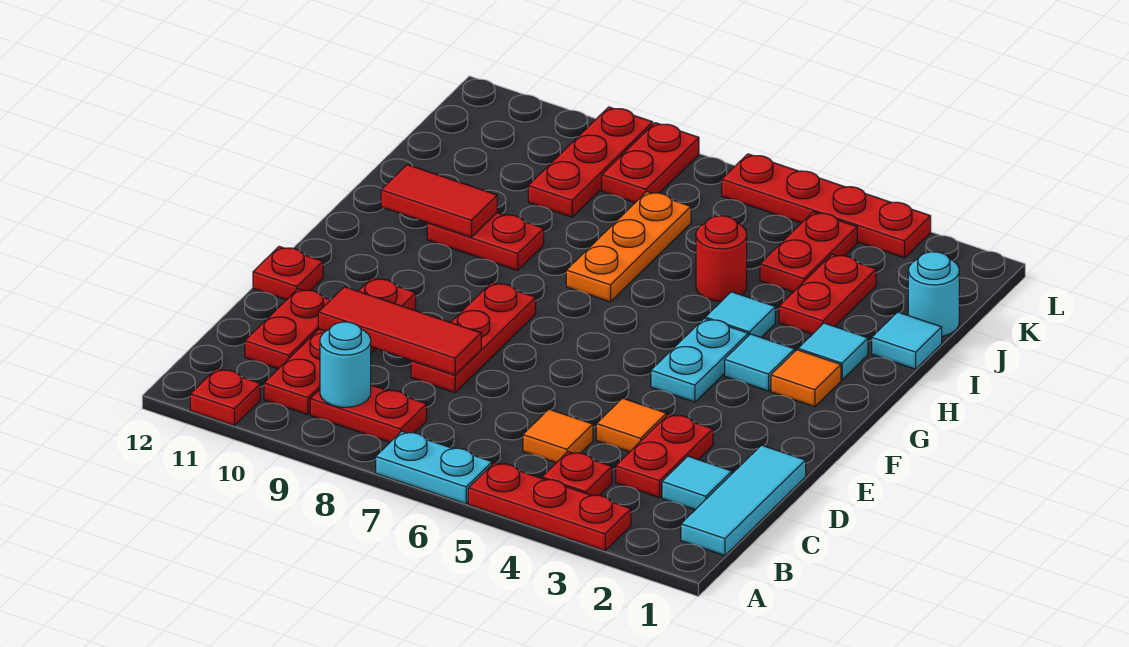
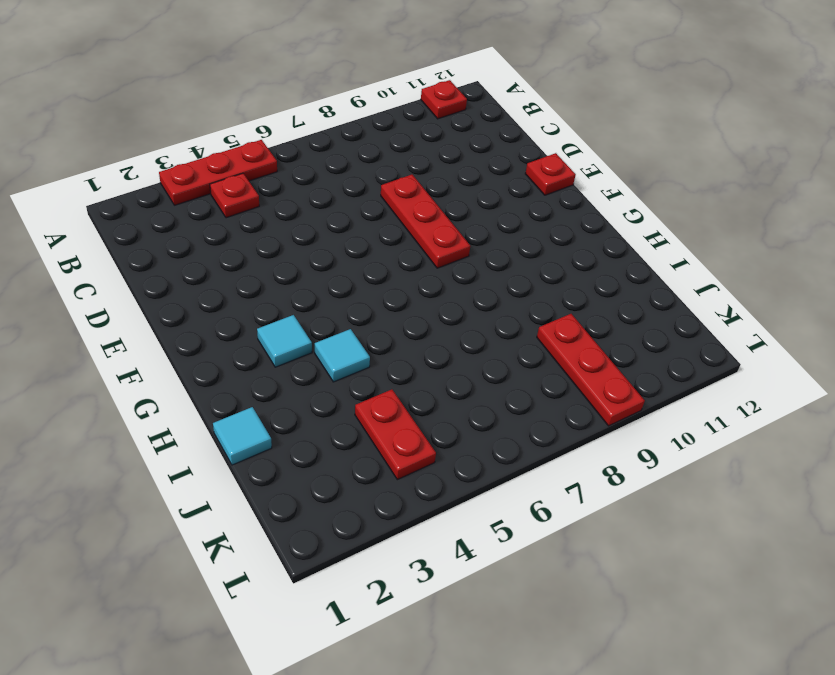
none -> cyan 1x2 plate [376,431,492,504]
none -> cyan 1x3 tile [681,445,806,556]
none -> red 1x2 plate [310,385,427,442]
none -> red 1x4 plate [264,278,416,415]

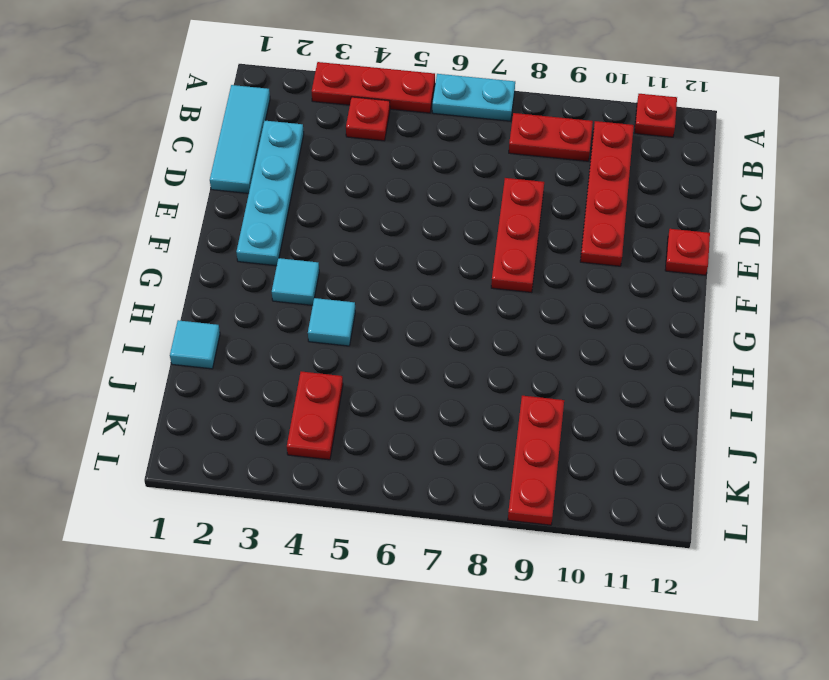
cyan 1x4 plate [236,121,304,266] -> cyan 1x1 tile [662,456,732,510]
none -> red 1x2 plate [616,414,713,498]
none -> orange 1x1 tile [523,409,593,463]
none -> red 1x2 plate [245,289,331,369]
none -> orange 1x1 tile [596,398,667,452]

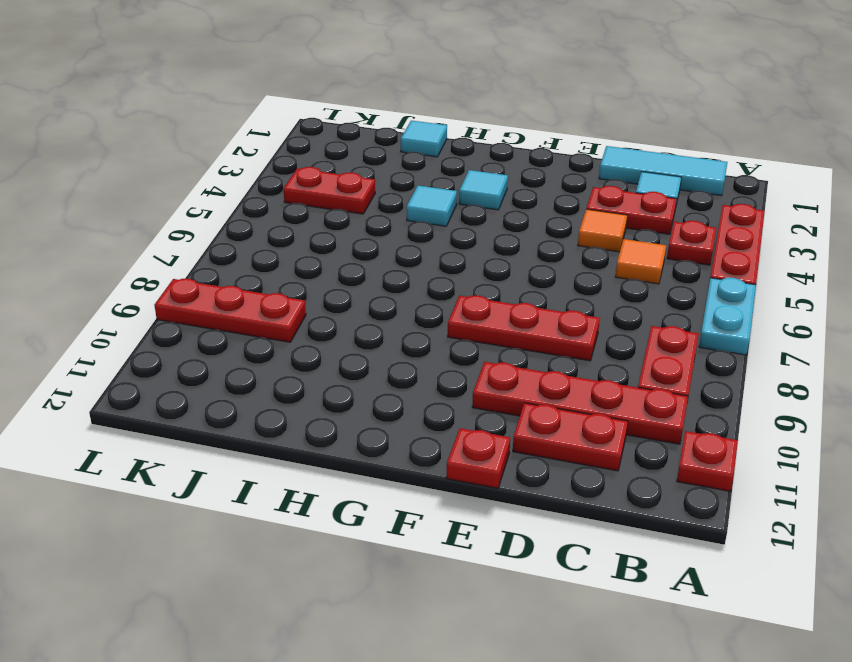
none -> cyan 1x2 plate [651,318,748,402]
none -> orange 1x1 tile [771,350,841,407]
none -> cyan 1x1 tile [798,323,868,380]
none -> orange 1x3 plate [566,192,691,302]

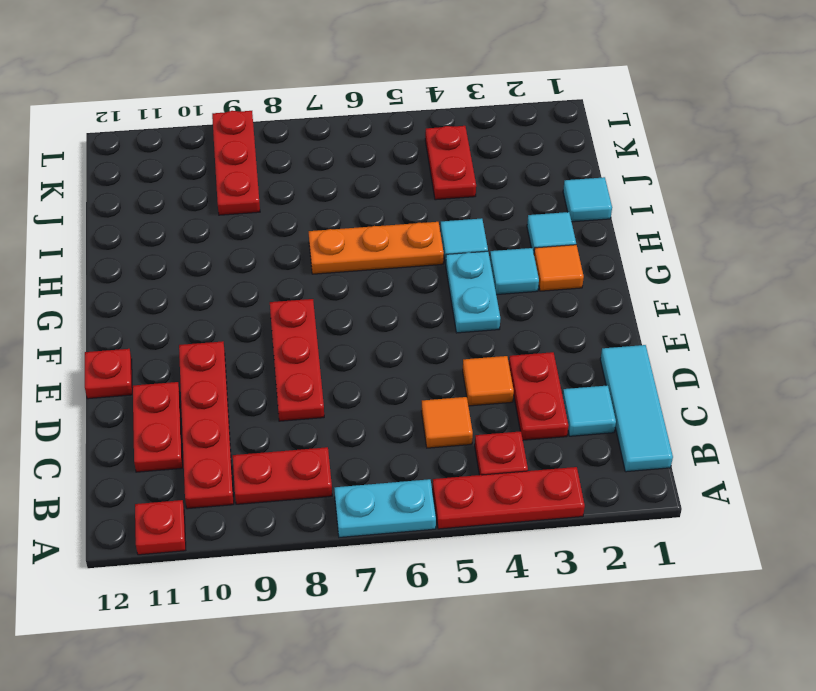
orange 1x3 plate [309,222,444,274] -> orange 1x3 plate turned to [566,192,691,302]
none -> red 1x2 plate [427,213,544,271]
none -> red 1x2 plate [779,254,876,334]
none -> red 1x1 round brick [696,216,747,301]
none -> cyan 1x1 round brick [908,252,959,336]

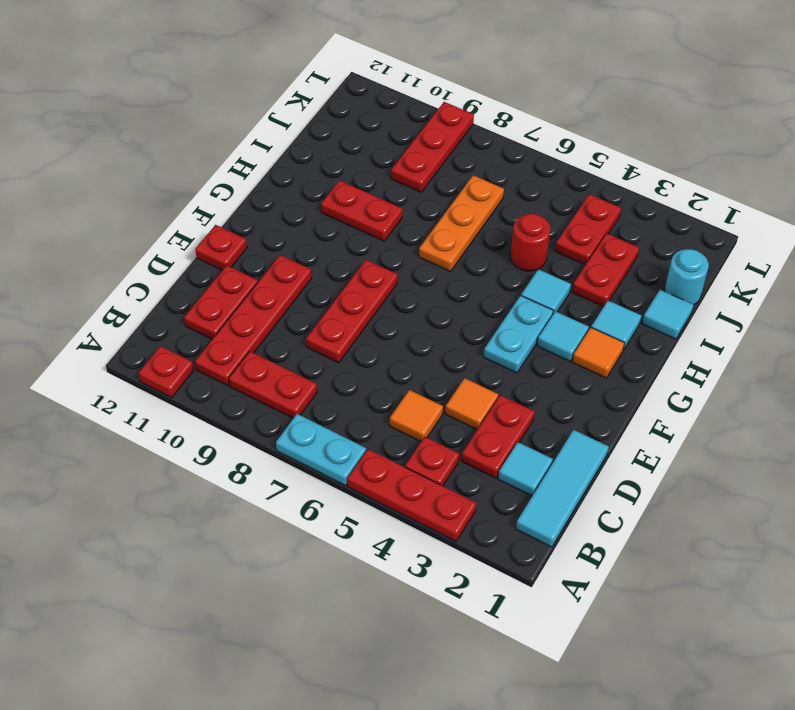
none -> red 1x2 plate [602,123,699,203]
none -> red 1x4 plate [722,154,931,258]
none -> cyan 1x1 round brick [320,322,371,407]
none -> red 1x3 tile [318,287,481,375]

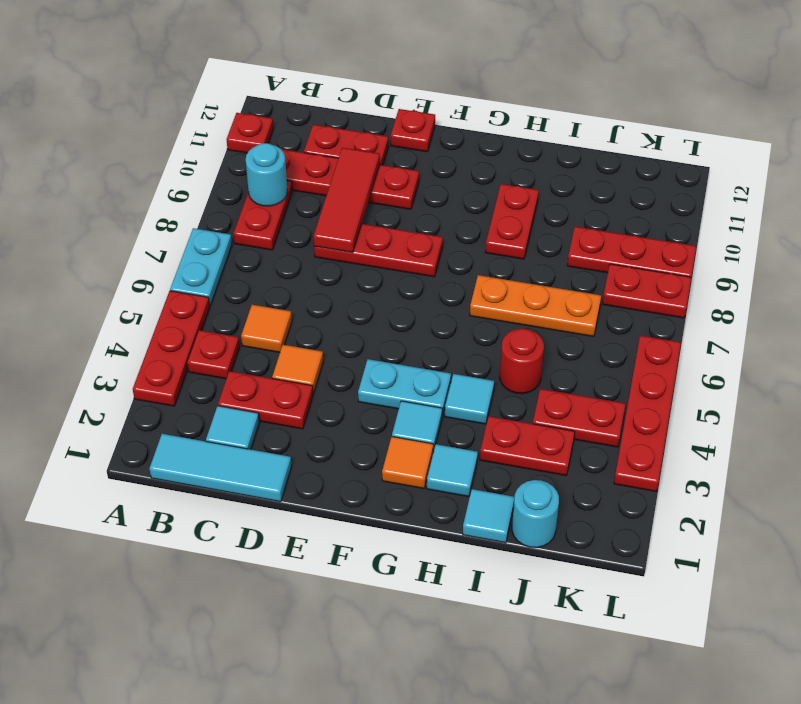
none -> red 1x2 tile [381,165,497,237]

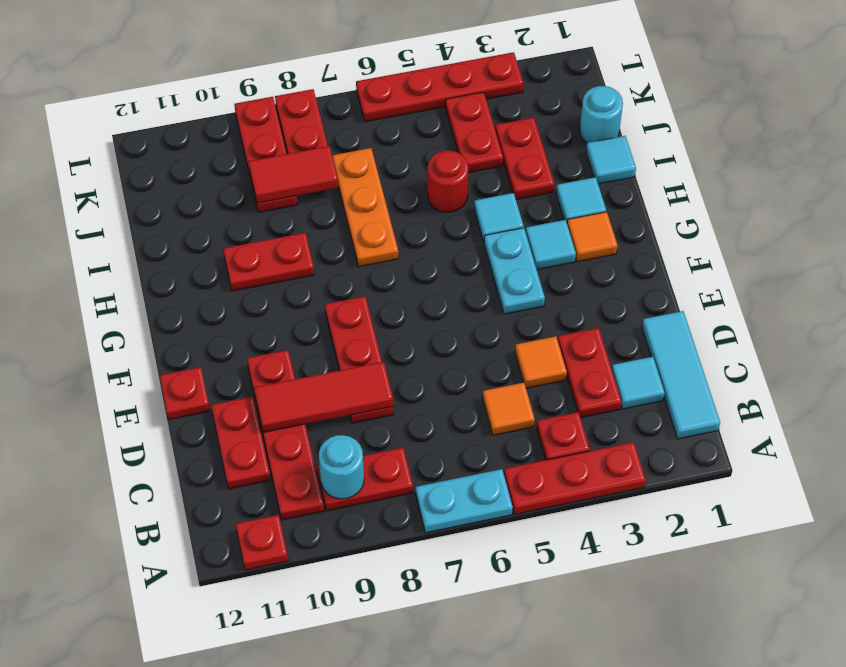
red 1x2 tile [249,146,338,203] -> red 1x2 tile moved to [381,165,497,237]

